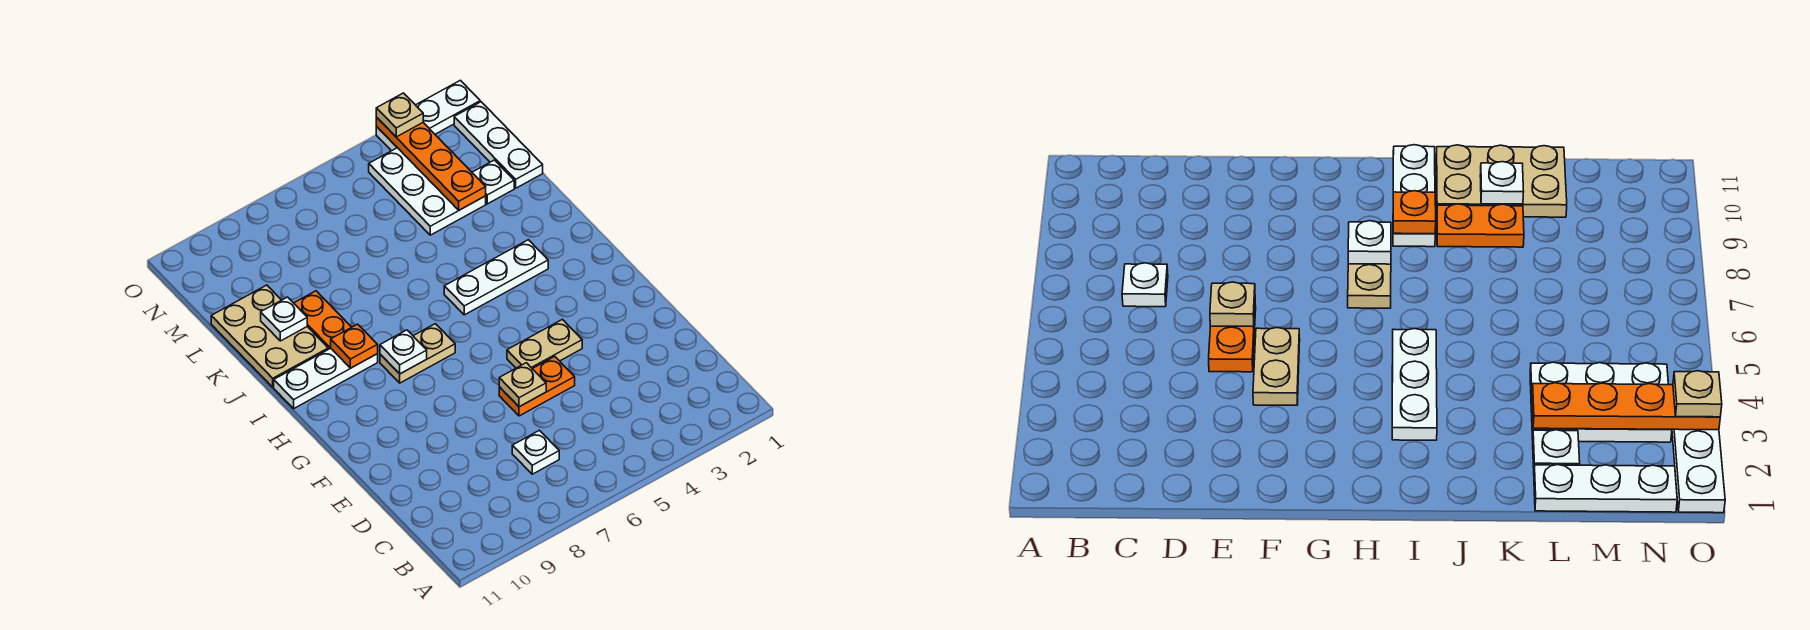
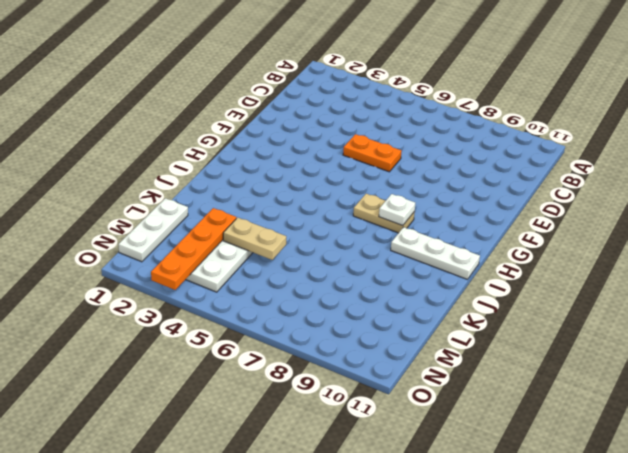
tan 1x2 plate [223,218,286,260] -> tan 1x2 plate moved to [507,319,582,369]
none -> white 1x1 plate [512,430,559,474]
none -> white 1x3 plate [444,240,548,315]
none -> orange 1x2 plate [294,291,351,349]

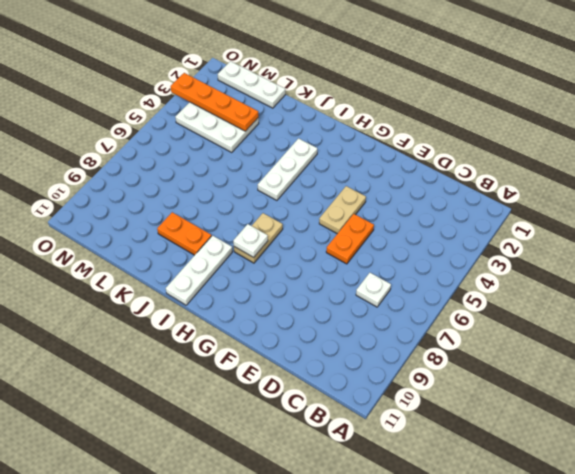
none -> tan 2x3 plate [211,285,328,387]
none -> white 1x1 plate [472,160,514,204]
none -> white 1x3 plate [376,80,480,151]

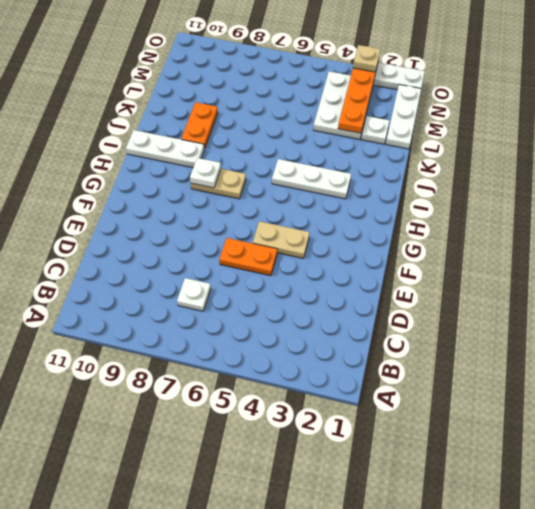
none -> tan 2x3 plate [211,285,328,387]
none -> tan 1x1 plate [499,363,546,407]
none -> orange 1x1 plate [331,324,378,368]

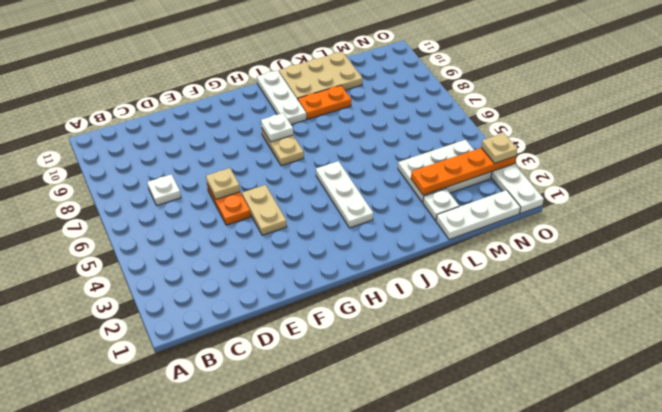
none -> orange 1x1 plate [331,324,378,368]
none -> white 1x1 plate [261,297,307,341]

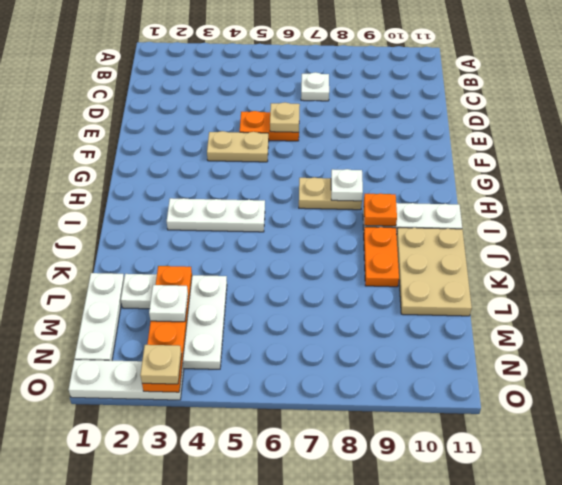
white 1x1 plate [149,285,188,322] -> white 1x1 plate moved to [261,297,307,341]

